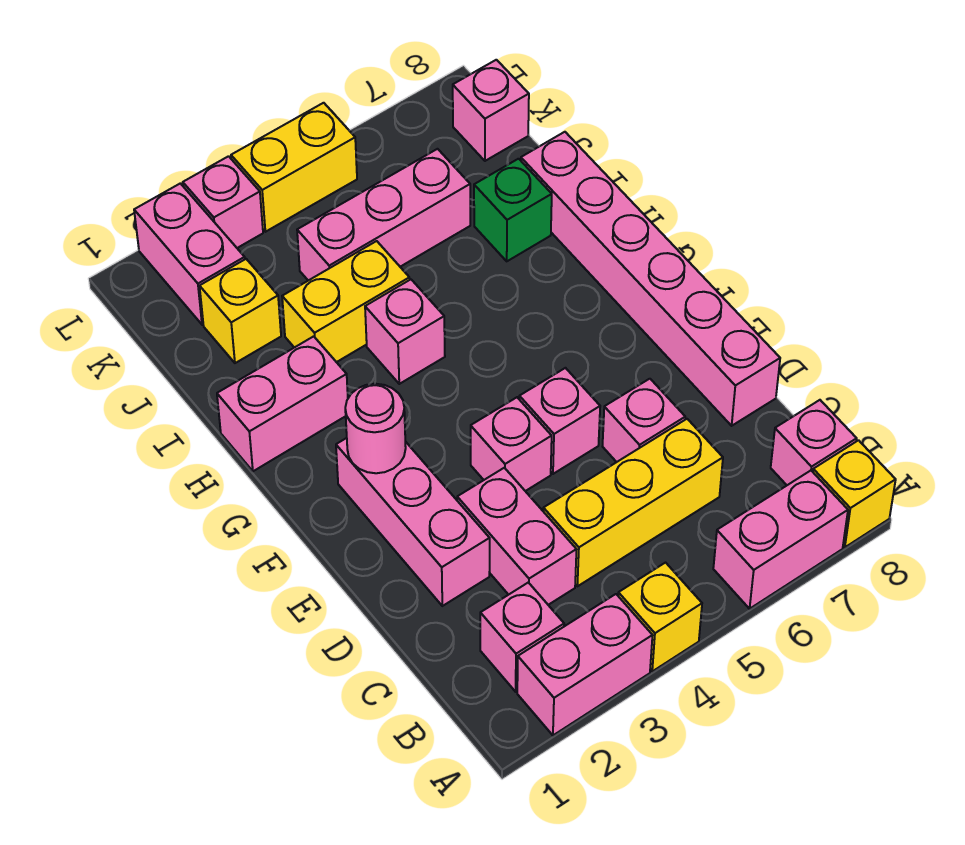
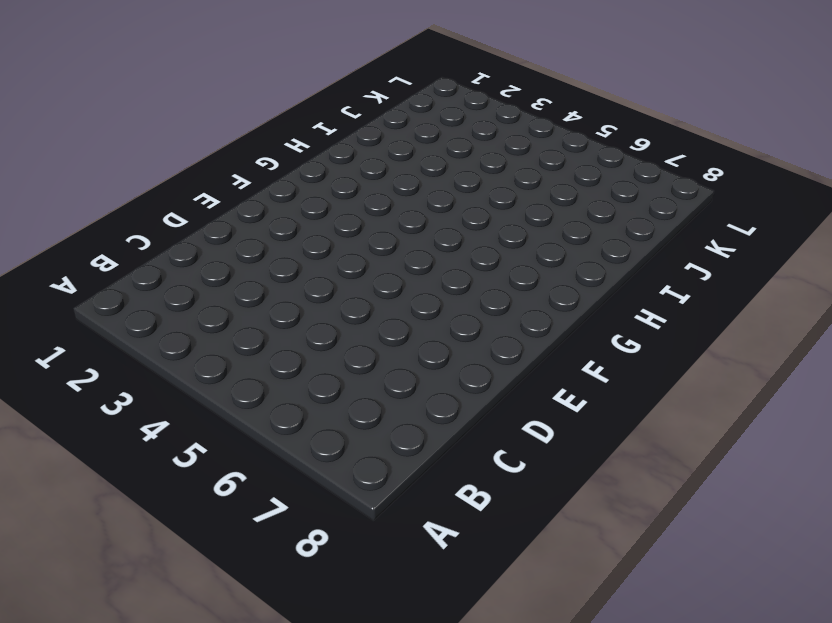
none -> pink 1x2 brick [517,594,653,735]
none -> yellow 1x1 brick [618,563,702,671]
none -> pink 1x2 brick [713,471,848,609]

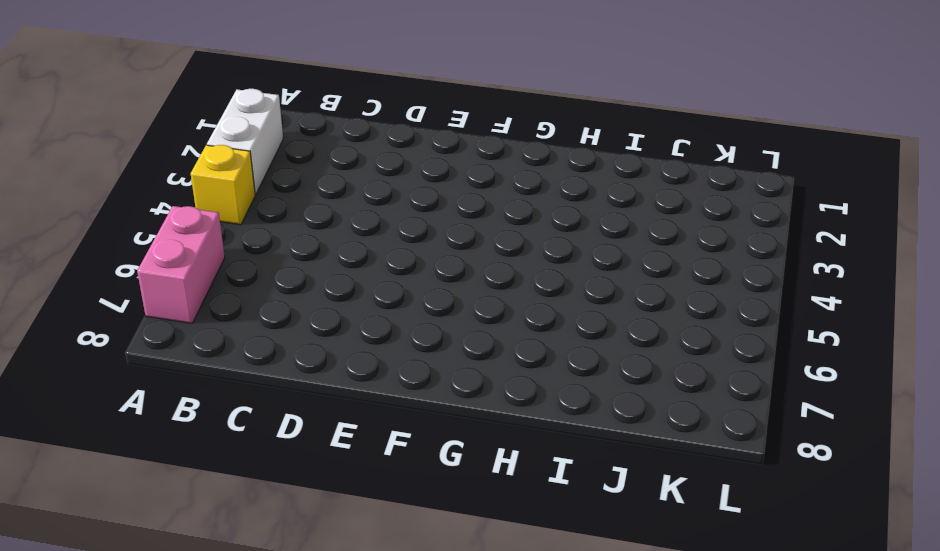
white 1x2 brick [207,89,283,194] -> pink 1x2 brick [517,594,653,735]
none -> yellow 1x1 brick [813,440,896,547]
none -> pink 1x1 brick [480,582,564,692]
none -> pink 1x1 brick [771,400,857,485]

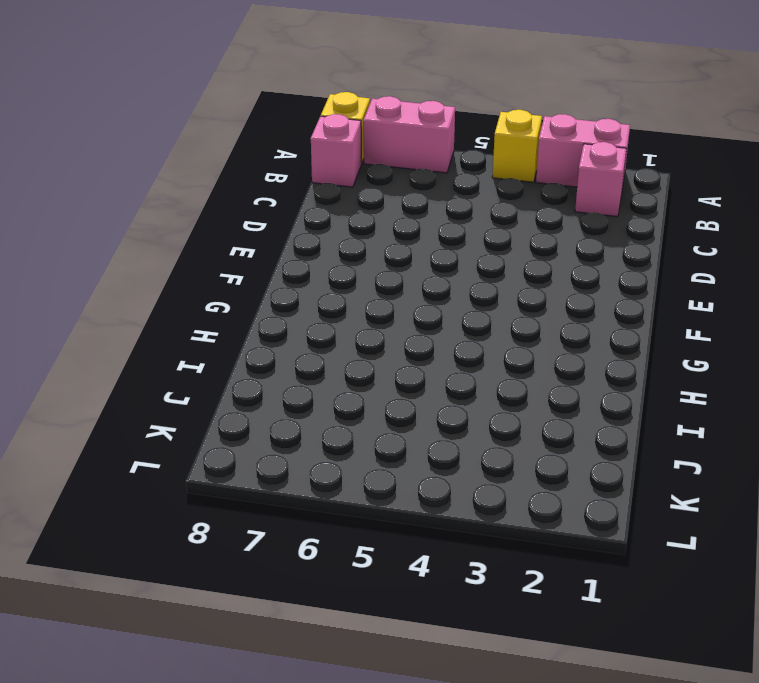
none -> pink 1x2 brick [457,468,577,605]
none -> yellow 1x3 brick [543,419,723,586]
none -> pink 1x3 brick [336,438,490,606]

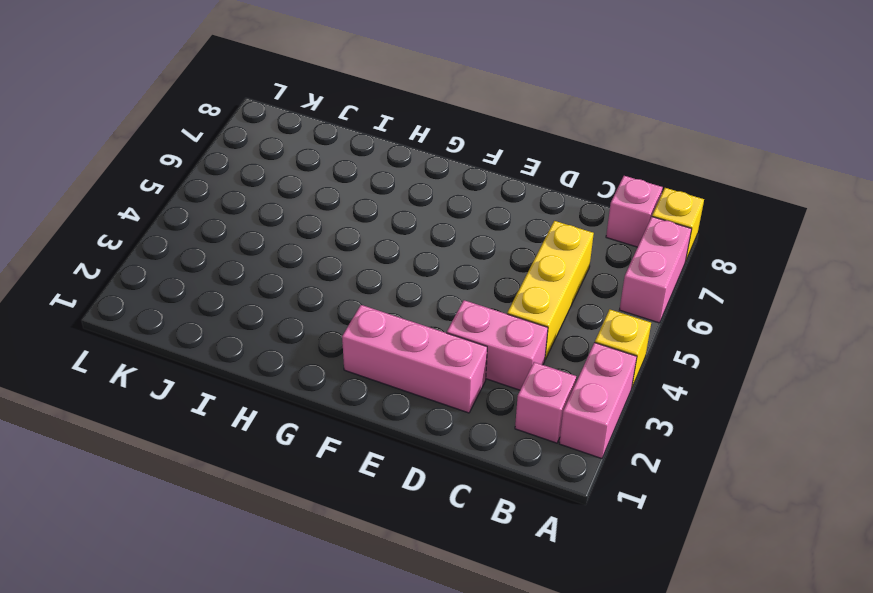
none -> pink 1x1 brick [603,379,685,462]
none -> pink 1x6 brick [521,132,780,426]
none -> pink 1x1 brick [471,397,552,491]

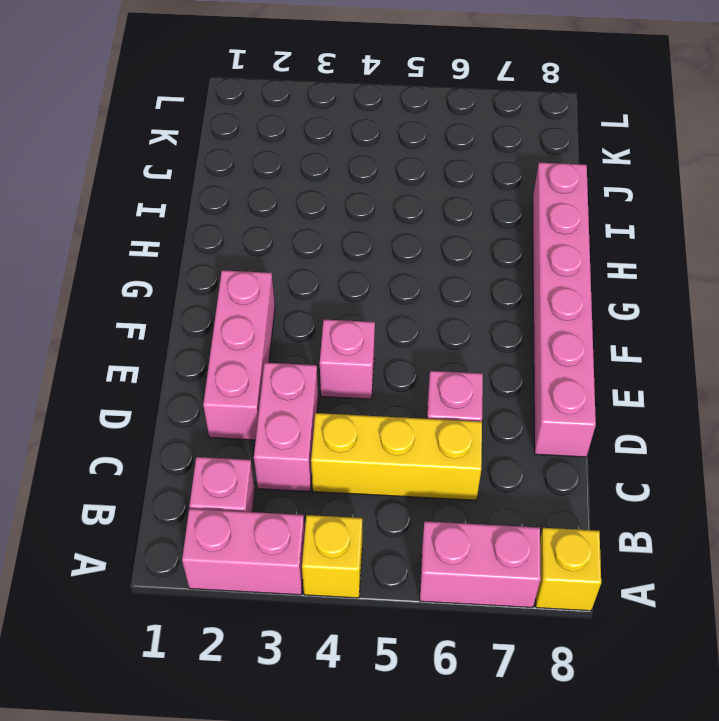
none -> pink 1x1 brick [771,400,857,485]
none -> pink 1x1 brick [519,368,600,474]
none -> pink 1x2 brick [217,336,348,471]

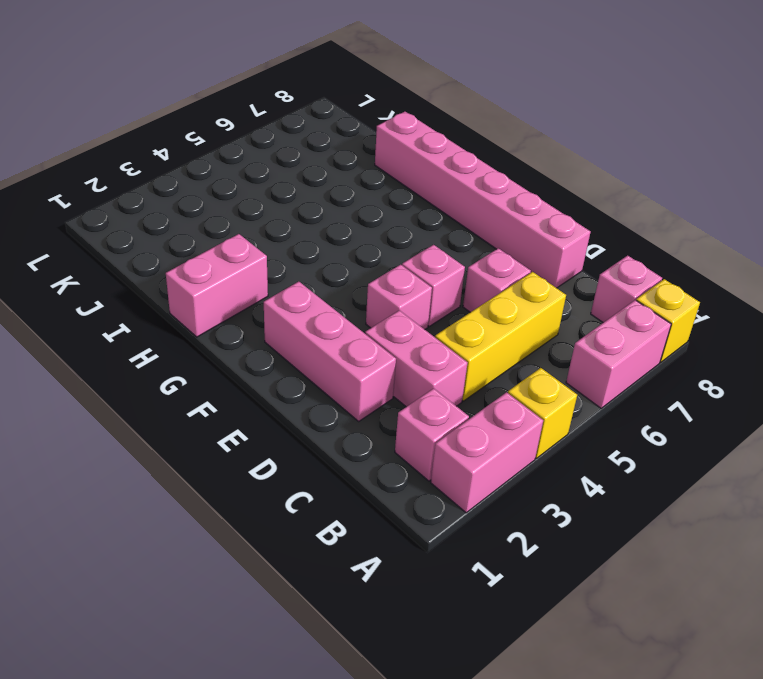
none -> pink 1x1 brick [365,280,445,384]
none -> yellow 1x2 brick [282,241,410,362]
none -> green 1x1 brick [474,159,552,261]

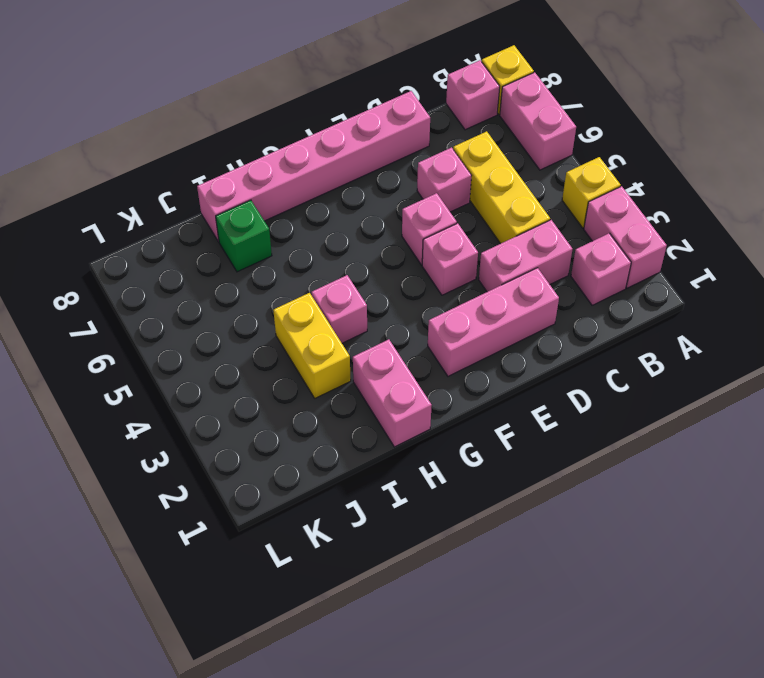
none -> yellow 1x1 brick [200,259,281,363]
none -> pink 1x3 brick [297,149,470,281]
none -> pink 1x2 brick [134,183,245,325]

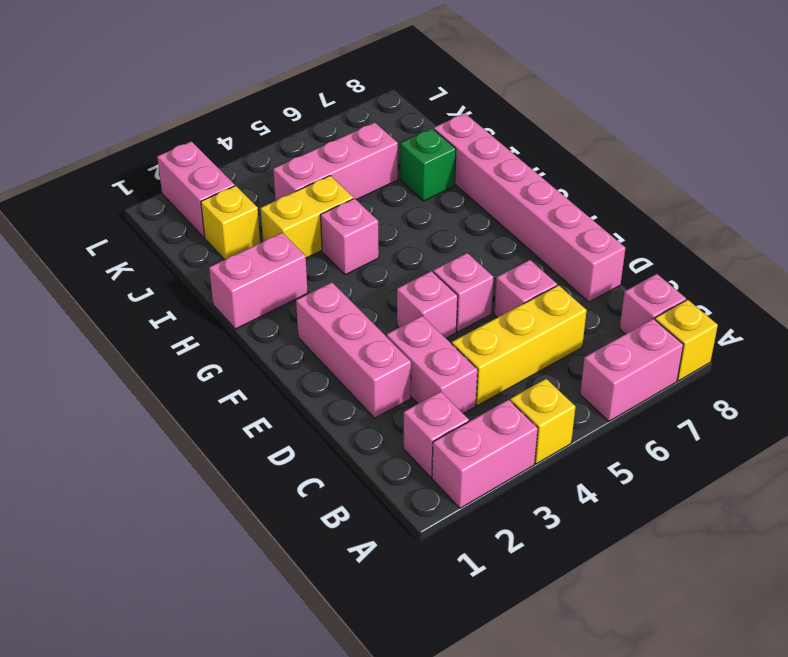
none -> pink 1x1 brick [453,60,529,161]
none -> pink 1x1 brick [183,156,263,248]
none -> yellow 1x2 brick [231,103,357,232]

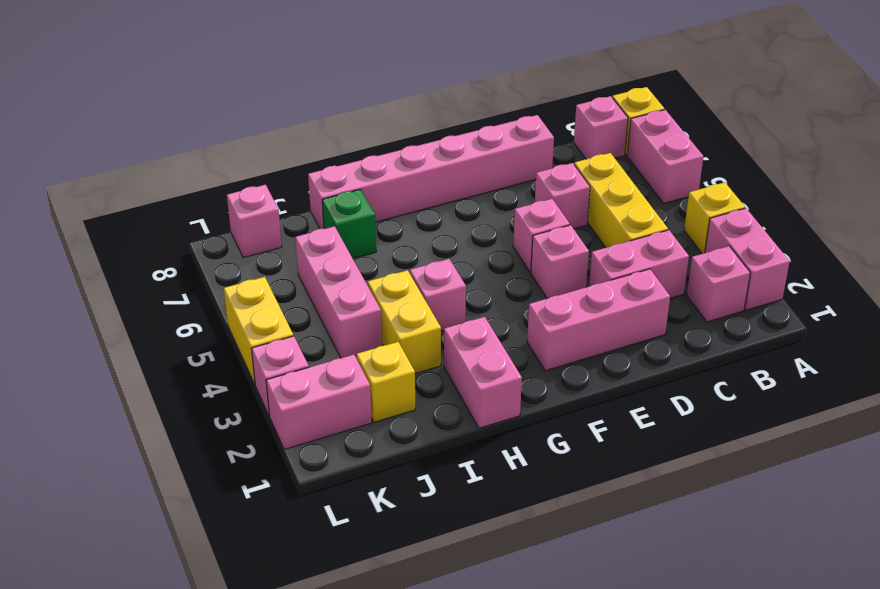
none -> pink 1x1 round brick [345,384,406,473]

